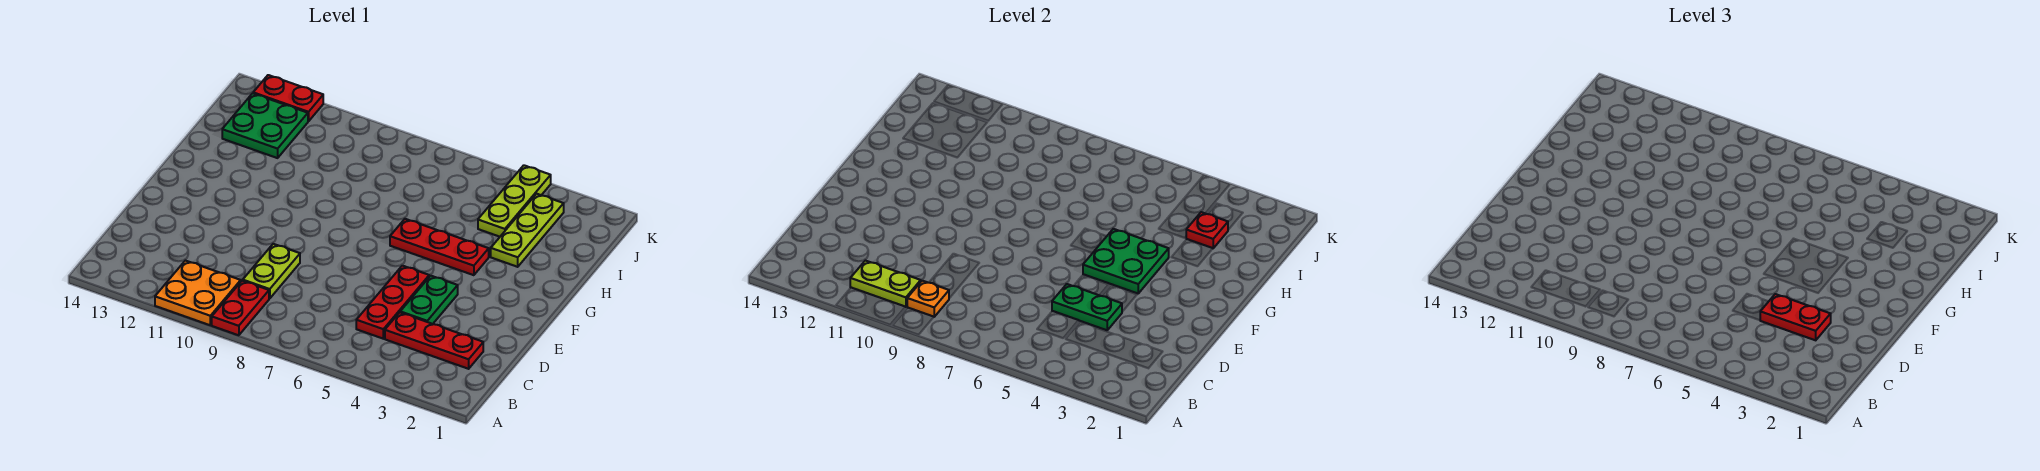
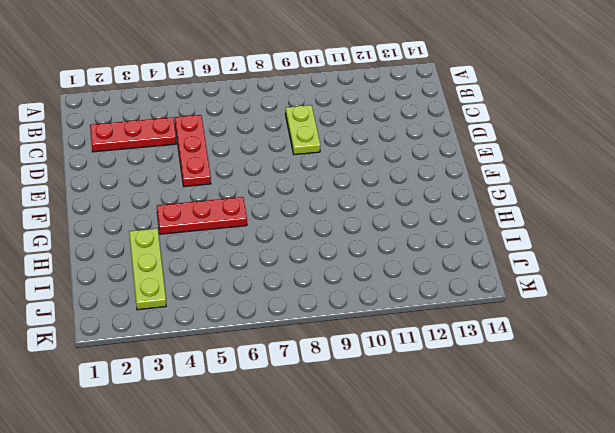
none -> red 1x2 plate [212,281,269,335]
none -> orange 2x2 plate [155,261,241,325]
none -> green 1x2 plate [400,276,458,324]

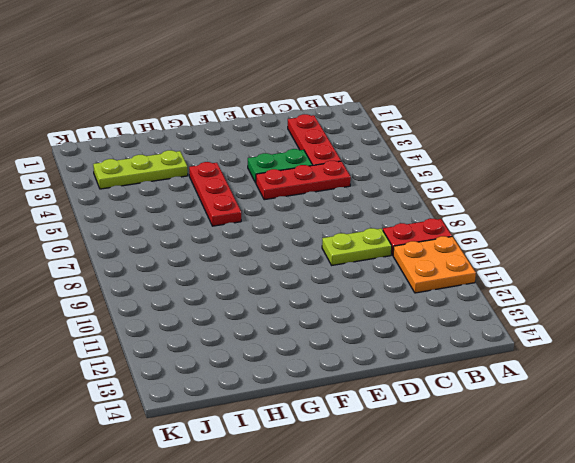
none -> lime 1x3 plate [478,165,551,237]
none -> green 2x2 plate [222,93,308,158]
none -> red 1x2 plate [253,75,323,121]

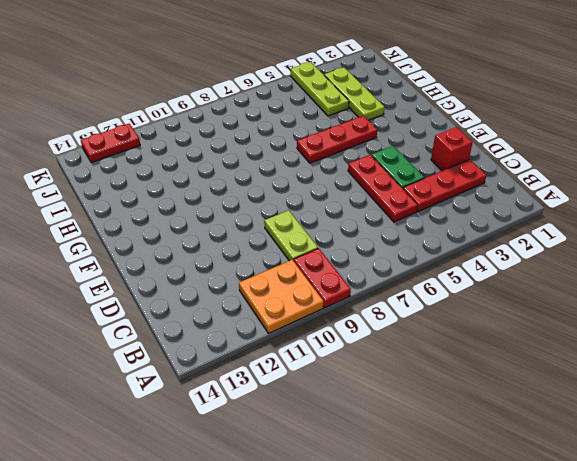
red 1x1 brick [431,127,473,171] -> none
none -> green 2x2 plate [222,93,308,158]
none -> orange 1x1 plate [907,281,949,317]
none -> lime 1x2 plate [850,261,921,307]

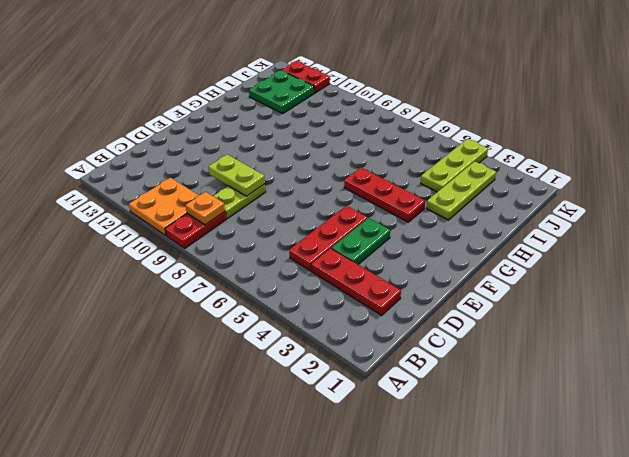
lime 1x2 plate [208,154,265,196] -> lime 1x2 plate moved to [850,261,921,307]
none -> green 1x2 plate [1052,284,1122,330]
none -> green 2x2 plate [1083,229,1169,293]
none -> red 1x1 plate [1186,212,1228,248]

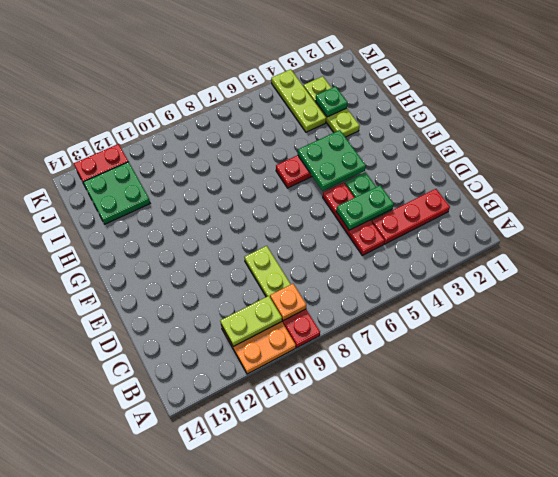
green 1x1 plate [316,87,348,117] -> red 1x1 plate [1186,212,1228,248]
none -> red 1x2 plate [1760,294,1831,340]

